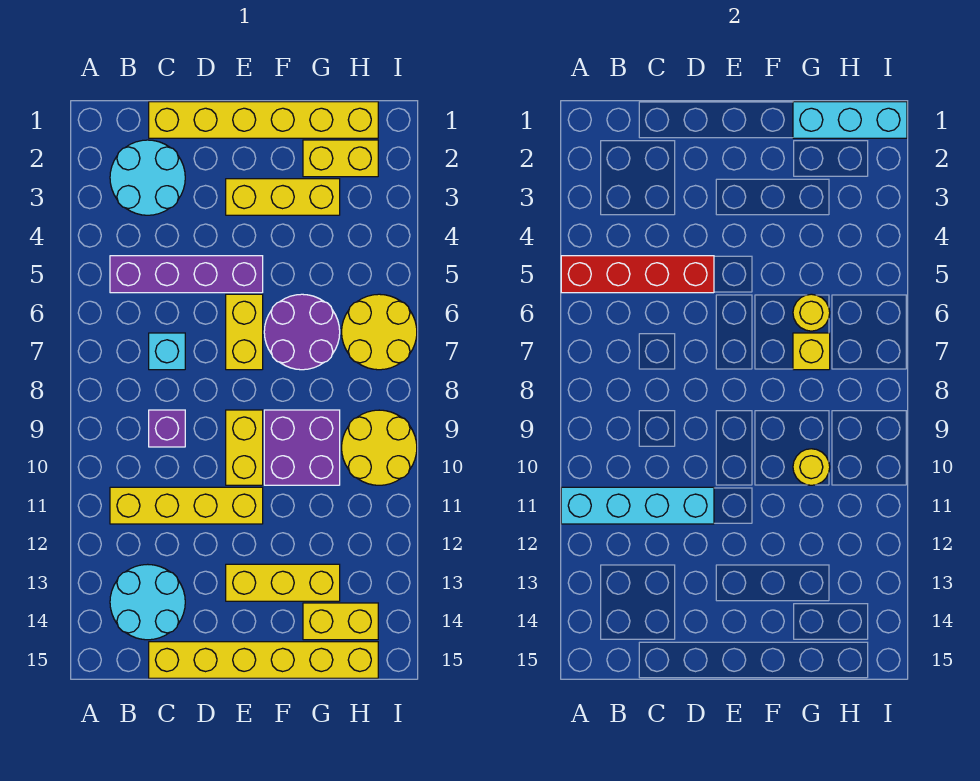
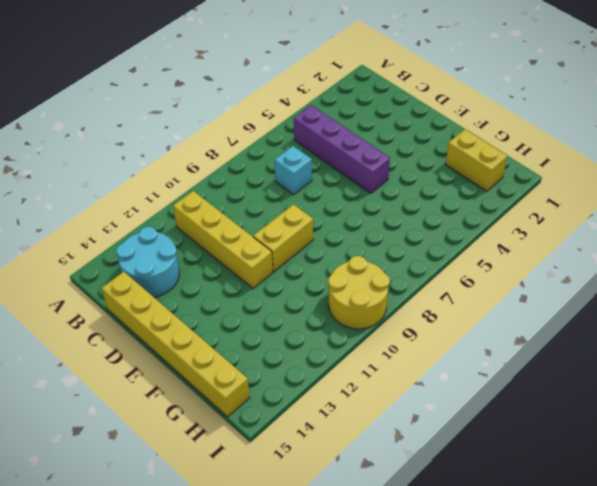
none -> cyan 2x2 round brick [110,140,185,215]
none -> yellow 1x6 brick [149,102,378,138]
none -> purple 1x1 brick [149,410,185,447]

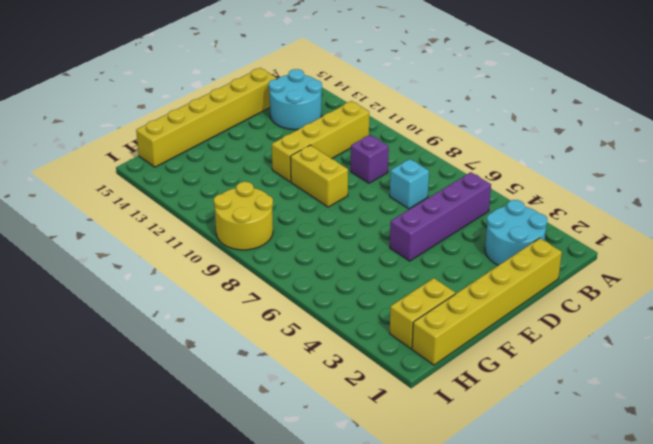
none -> yellow 1x3 brick [226,179,340,215]
none -> yellow 1x2 brick [226,294,263,370]
none -> yellow 1x3 brick [226,564,340,601]

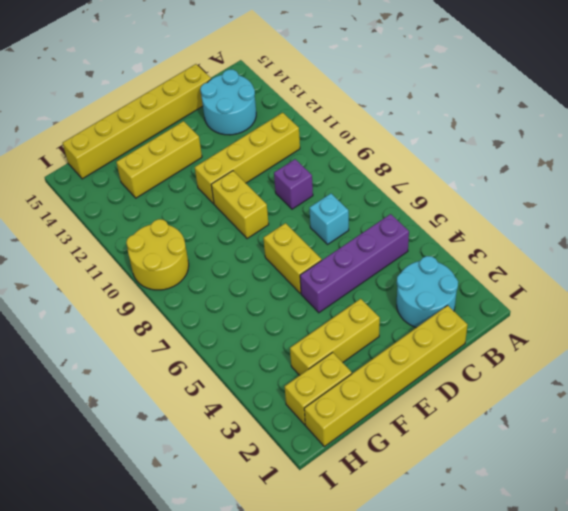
none -> purple 2x2 round brick [264,294,340,370]
none -> purple 2x2 brick [264,410,340,485]
none -> yellow 1x2 brick [303,603,378,640]

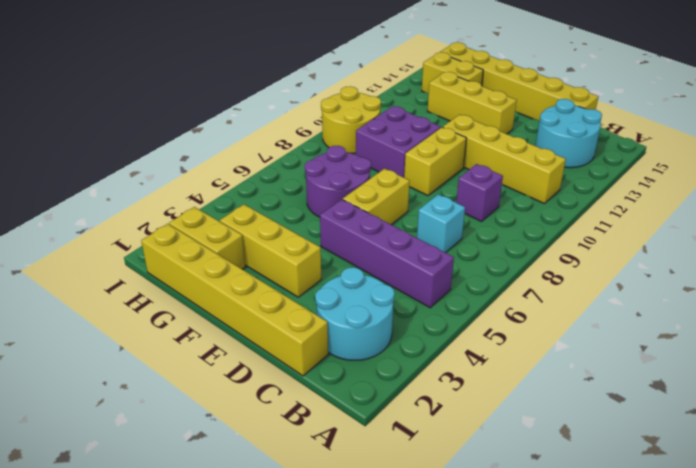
none -> yellow 2x2 round brick [342,294,417,370]
none -> red 1x4 brick [561,256,714,293]
none -> cyan 1x4 brick [561,487,714,524]

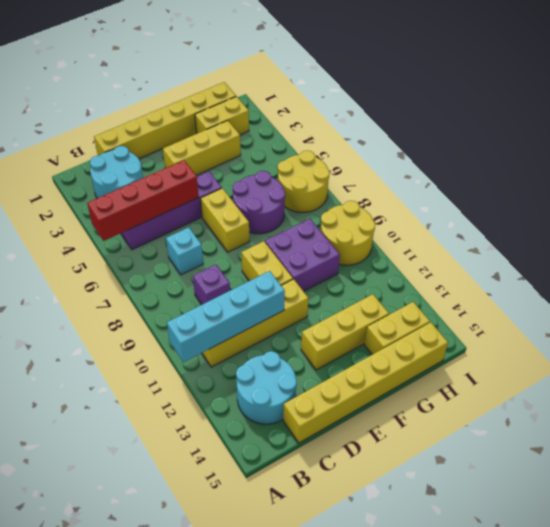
none -> cyan 1x3 brick [793,102,907,138]
none -> yellow 1x1 round brick [793,294,830,331]
none -> yellow 1x1 brick [793,333,830,370]

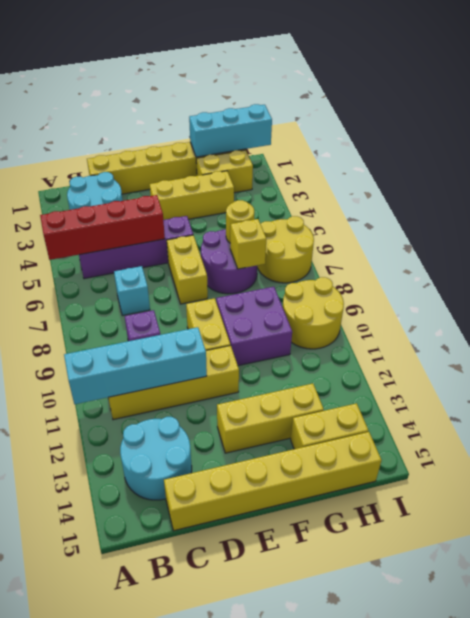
none -> yellow 1x1 round brick [793,449,830,485]

